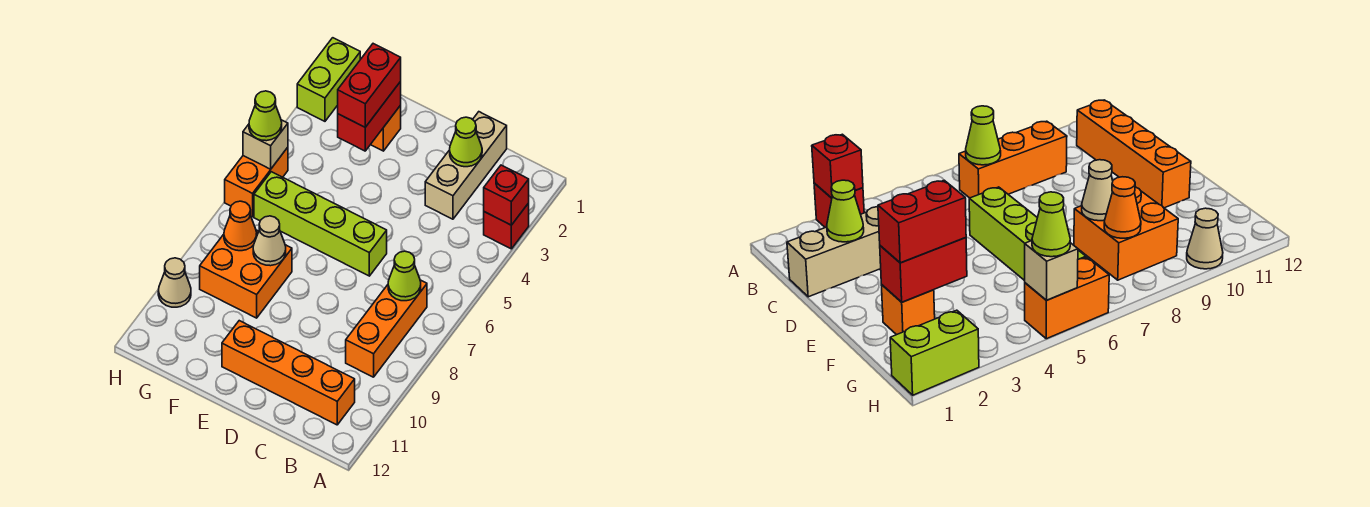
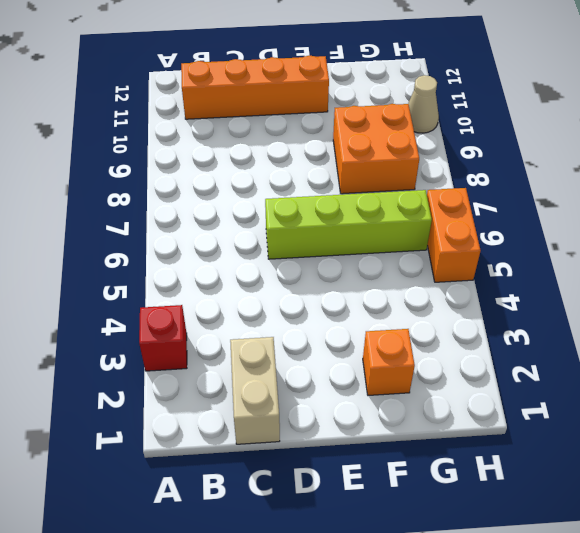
tan 1x2 brick [230,337,280,444] -> tan 1x3 brick [425,112,507,219]
none -> orange 1x3 brick [346,280,427,377]
none -> lime 1x2 brick [297,38,360,121]
none -> red 1x1 brick [484,165,529,225]

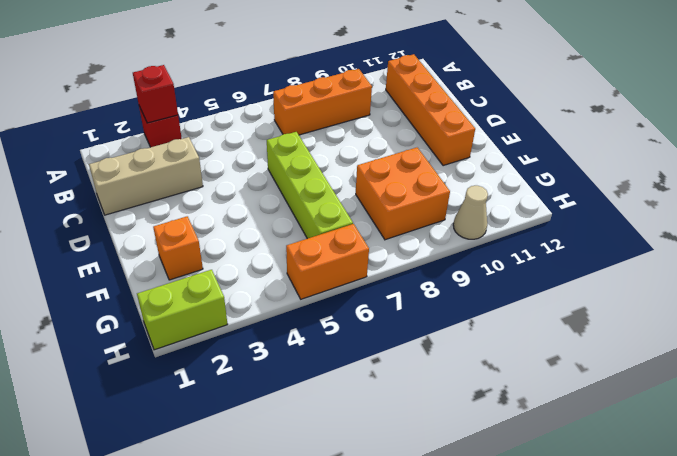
none -> lime 1x1 cone [388,251,421,301]
none -> lime 1x1 cone [450,117,482,167]
none -> red 1x2 brick [338,82,401,151]

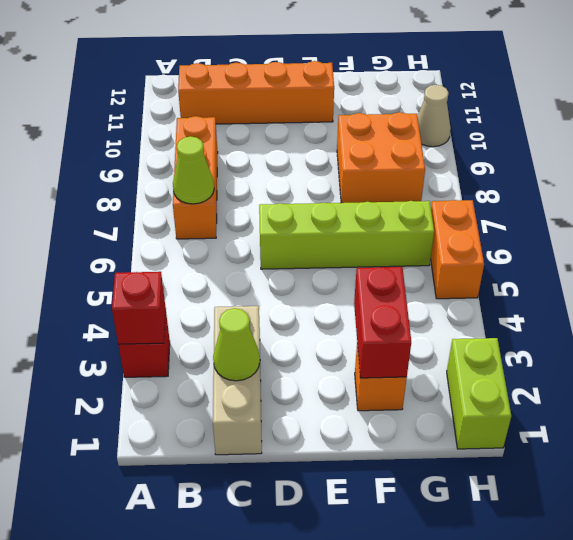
none -> tan 1x1 cone [253,216,286,266]
none -> orange 1x1 cone [224,201,257,251]
none -> tan 1x1 brick [243,120,288,169]

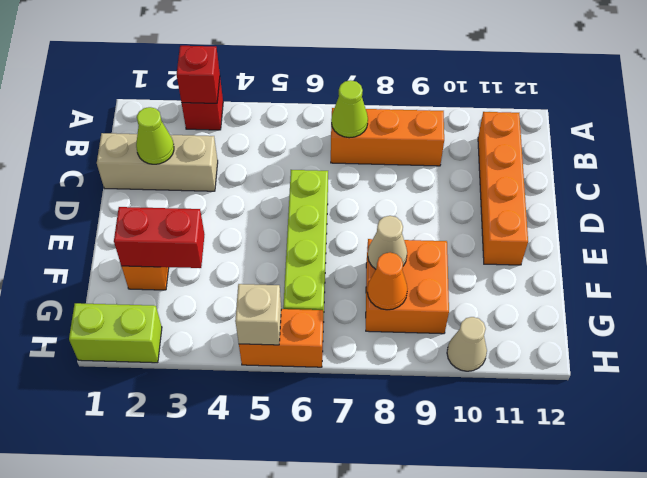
none -> red 1x2 brick [338,44,401,127]
none -> lime 1x1 cone [249,91,282,141]

